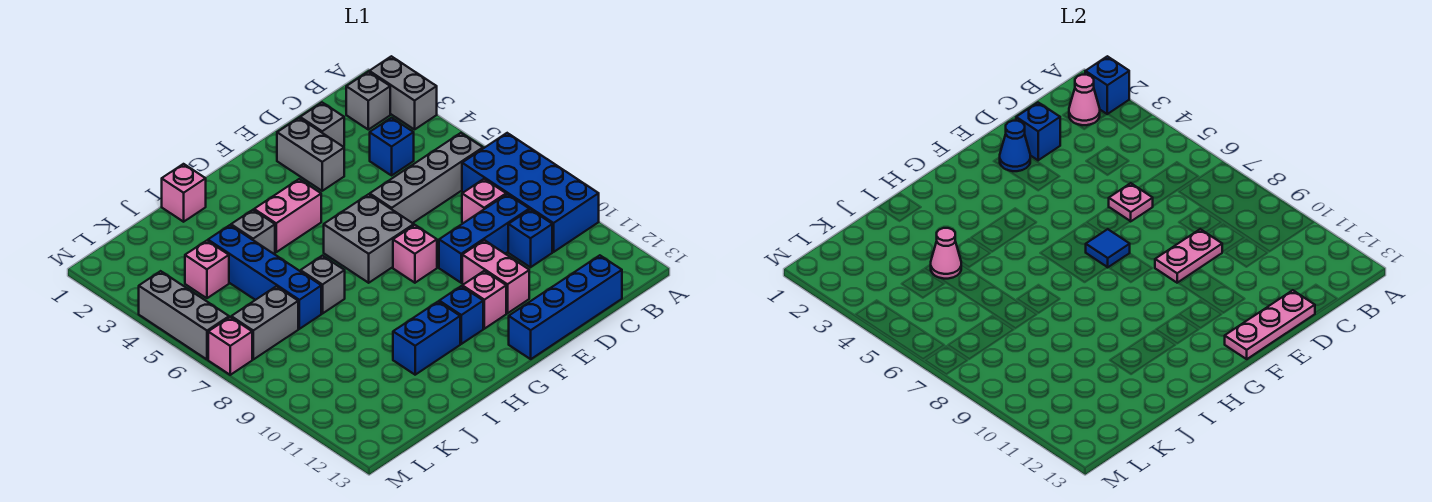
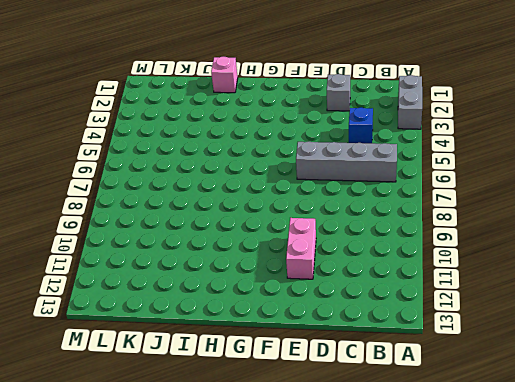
none -> blue 2x4 brick [462,133,599,252]
none -> grey 1x1 brick [346,72,390,130]
none -> pink 1x1 brick [462,179,506,223]
none -> blue 1x3 brick [439,194,529,283]

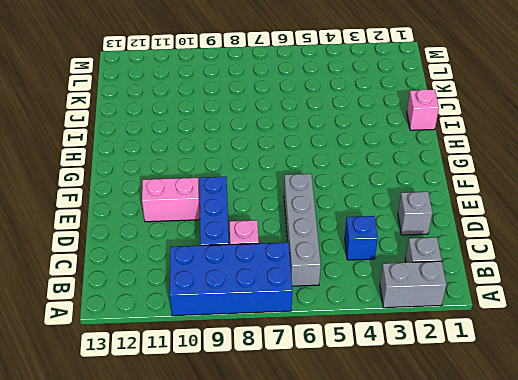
none -> blue 1x1 brick [508,209,552,267]
none -> blue 1x4 brick [509,255,622,359]
none -> grey 1x2 brick [277,118,344,191]
none -> grey 2x2 brick [324,194,414,283]

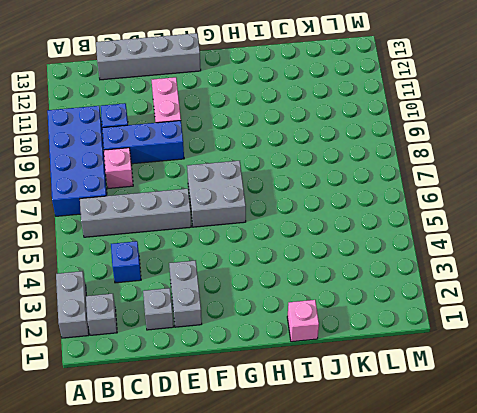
grey 1x4 brick [96,33,201,80] -> blue 1x4 brick [509,255,622,359]
none -> pink 1x1 brick [393,225,437,283]
none -> pink 1x1 brick [462,271,506,329]
none -> pink 1x2 brick [254,179,321,252]
none -> blue 1x1 brick [439,286,483,344]

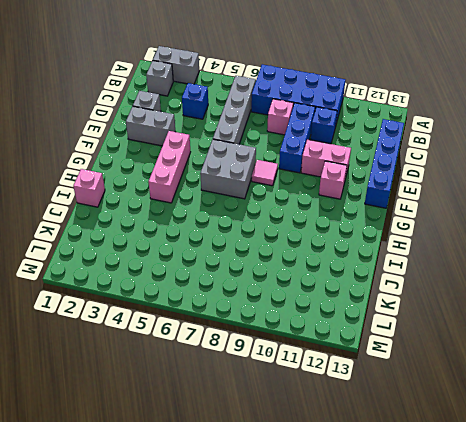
pink 1x3 brick [148,131,190,203] -> pink 1x2 brick [254,179,321,252]
pink 1x1 tile [252,160,278,186] -> pink 1x1 brick [393,225,437,283]
none -> blue 1x1 brick [439,286,483,344]
none -> blue 1x2 brick [393,302,460,375]
none -> grey 1x1 brick [231,210,275,254]
none -> grey 1x1 brick [301,256,345,313]

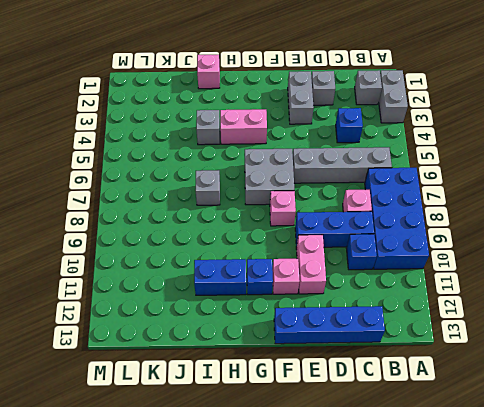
none -> blue 1x4 brick [208,225,321,329]
none -> pink 1x1 brick [185,241,229,298]
none -> grey 1x2 brick [231,286,298,359]
none -> grey 1x3 brick [139,271,229,360]

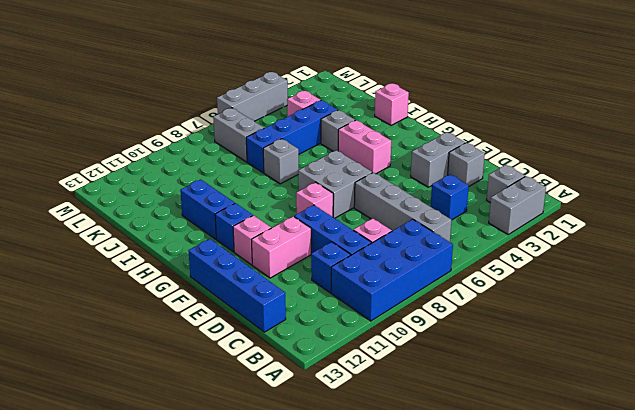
none -> pink 1x1 brick [208,317,252,375]
none -> blue 1x1 brick [1085,56,1129,114]
none -> pink 1x1 cone [1069,75,1100,125]
none -> blue 1x1 brick [1016,103,1060,160]

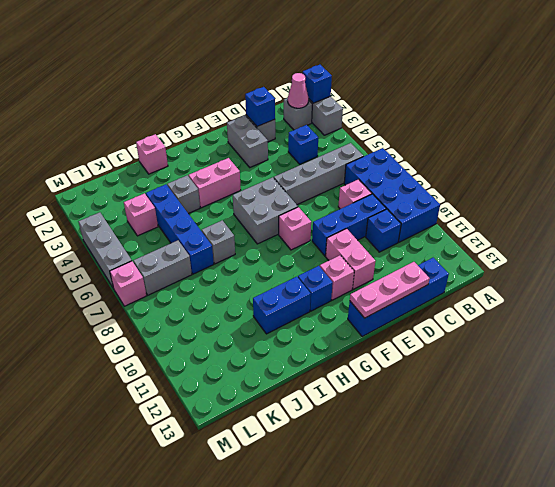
none -> pink 1x1 plate [1109,183,1153,221]
none -> pink 1x2 plate [1155,229,1222,283]
none -> blue 1x1 cone [1000,121,1030,171]
none -> blue 1x1 tile [1086,229,1130,267]

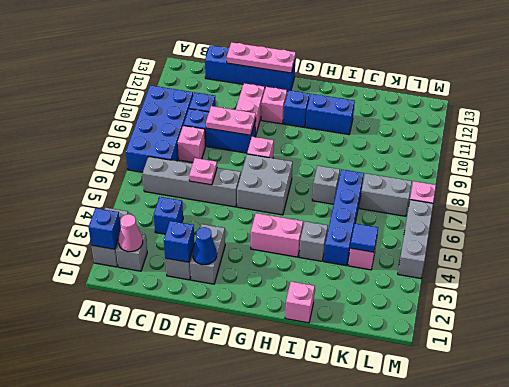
blue 1x1 tile [350,224,378,252] -> blue 1x1 tile moved to [1086,229,1130,267]
none -> pink 1x1 cone [931,228,961,279]

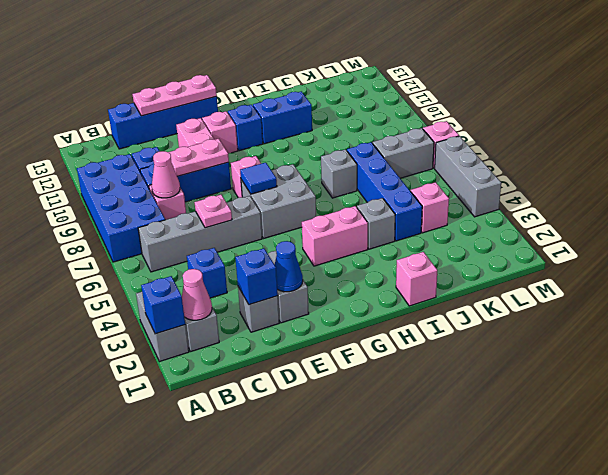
pink 1x1 cone [152,151,180,198] -> pink 1x1 cone moved to [931,228,961,279]

